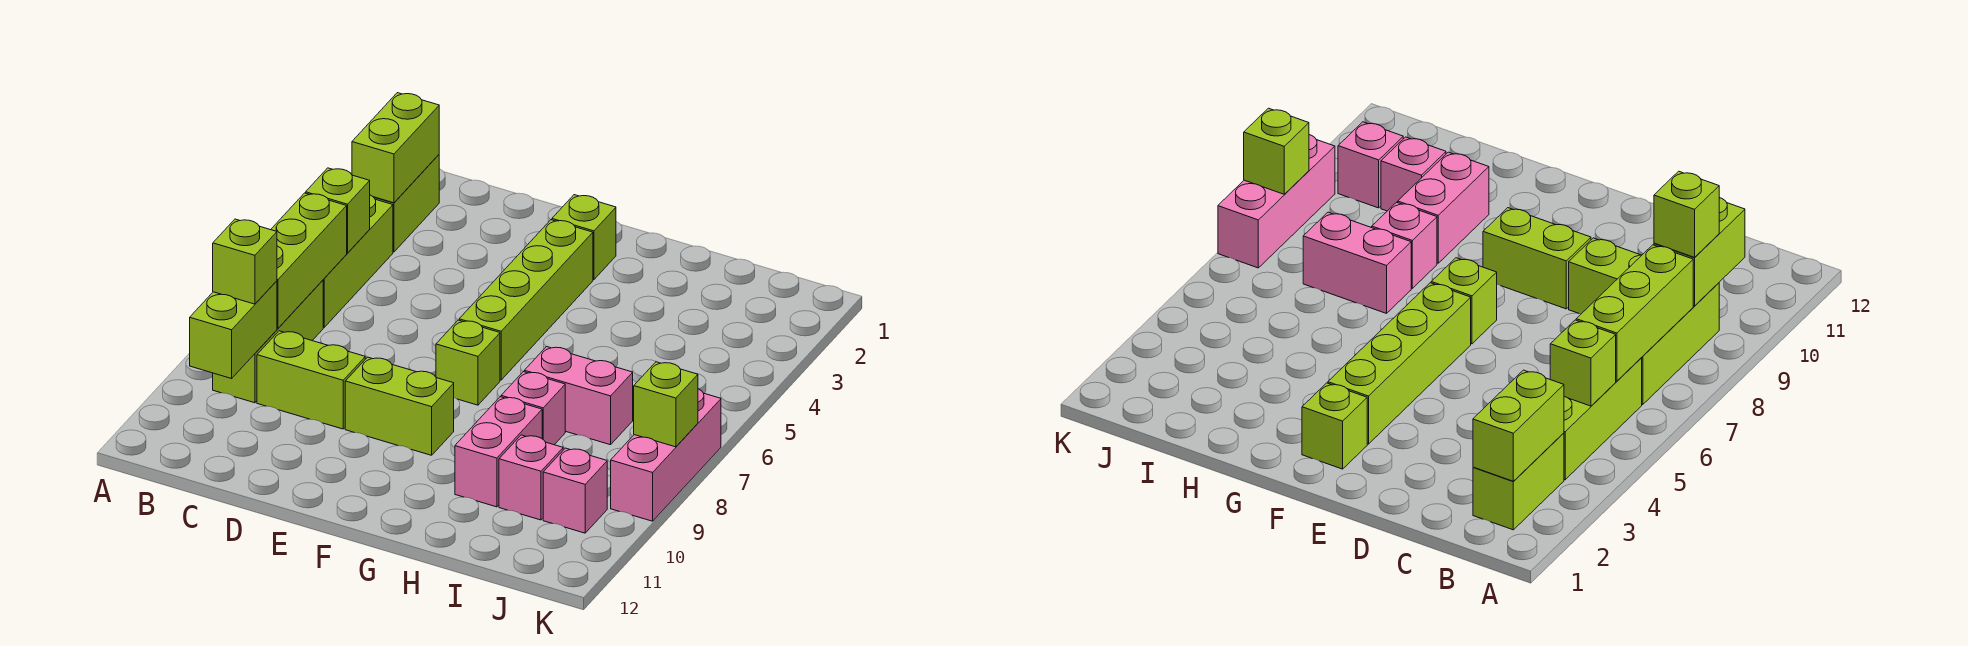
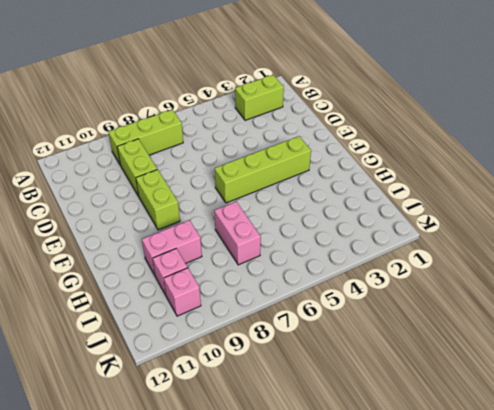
none -> lime 1x3 brick [323,195,393,327]
none -> lime 1x1 brick [552,195,616,280]
none -> lime 1x1 brick [436,320,500,405]

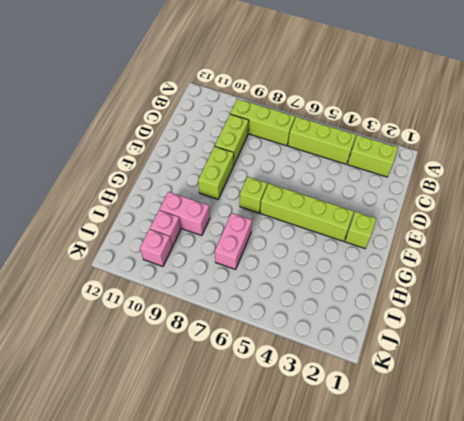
none -> pink 1x1 brick [501,372,565,445]
none -> pink 1x3 brick [611,389,721,521]
none -> lime 1x2 brick [352,93,439,203]

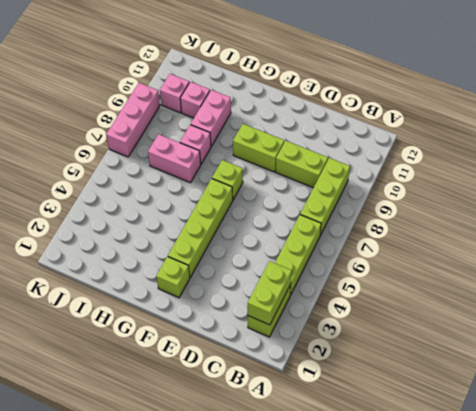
none -> lime 1x1 brick [306,168,370,253]
none -> lime 1x3 brick [271,193,347,328]
none -> lime 1x2 brick [190,281,277,379]

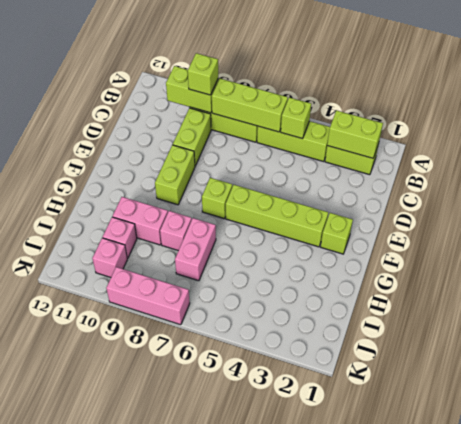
none -> lime 1x1 brick [634,362,698,447]

